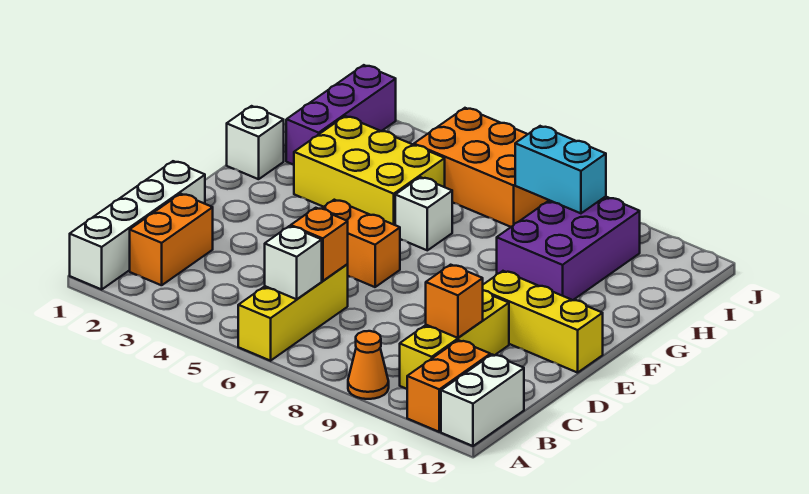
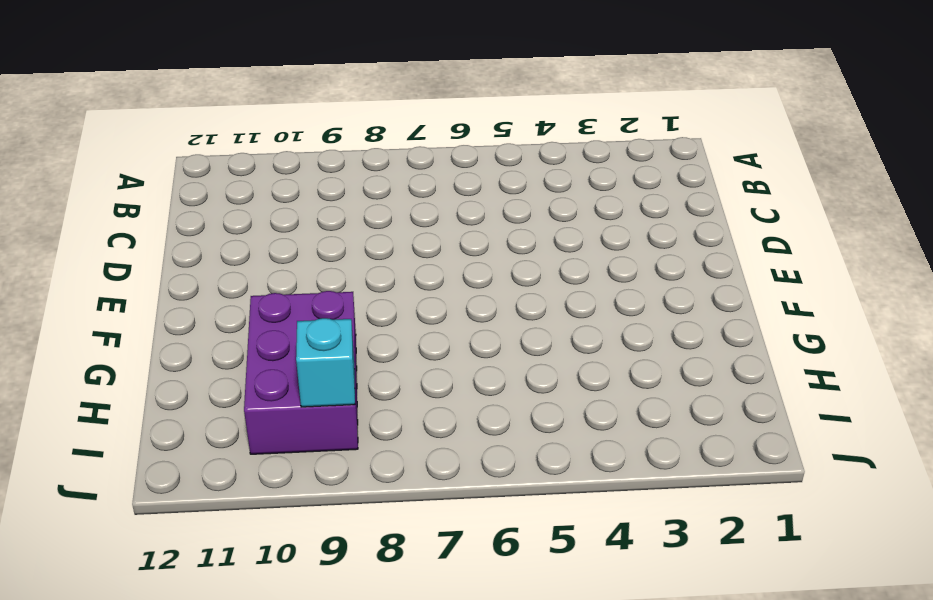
cyan 1x1 brick [296,318,355,407] -> cyan 1x2 brick [515,126,606,213]
none -> white 1x4 brick [70,161,205,289]
none -> yellow 1x3 brick [238,264,348,361]
none -> orange 1x1 cone [348,331,389,399]

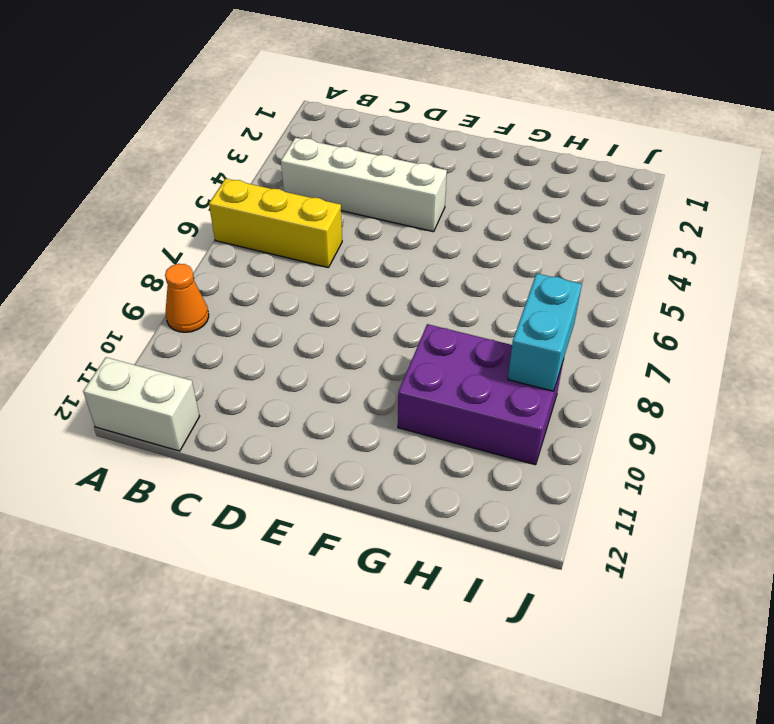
white 1x4 brick [281,138,447,232] -> white 1x4 brick moved to [70,161,205,289]
none -> orange 1x2 brick [407,340,490,432]
none -> orange 1x2 brick [130,194,213,285]
none -> yellow 1x3 brick [400,290,509,389]

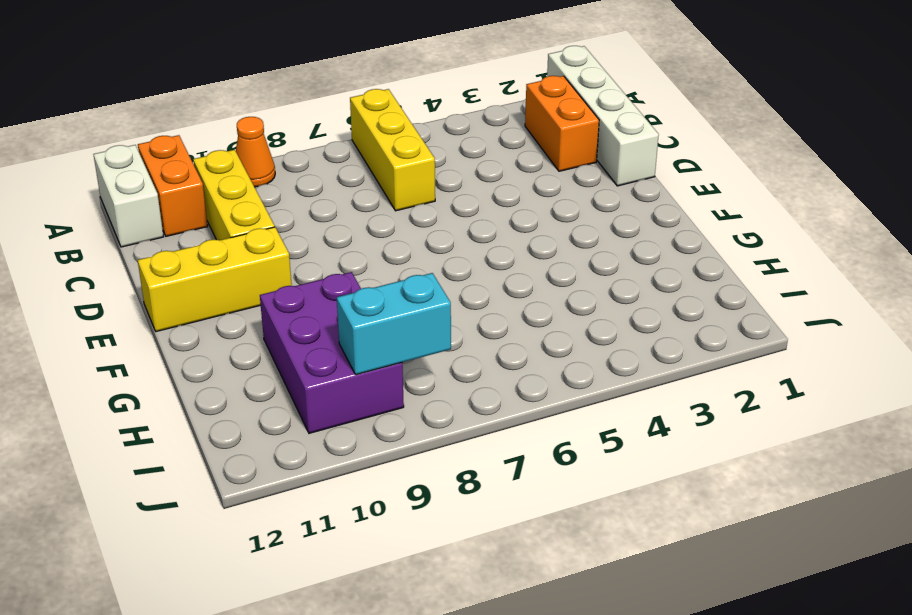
none -> orange 1x2 brick [322,200,400,287]
none -> white 1x1 brick [227,106,284,179]
none -> yellow 2x3 brick [294,116,445,225]

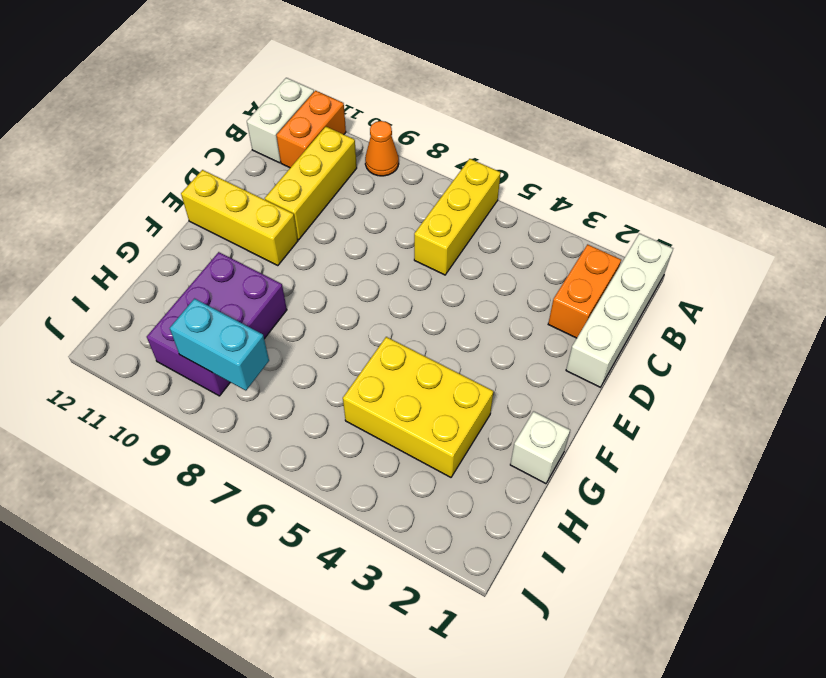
none -> orange 1x2 brick [322,200,400,287]
none -> white 1x1 brick [395,177,452,250]
none -> purple 1x3 brick [286,65,396,165]

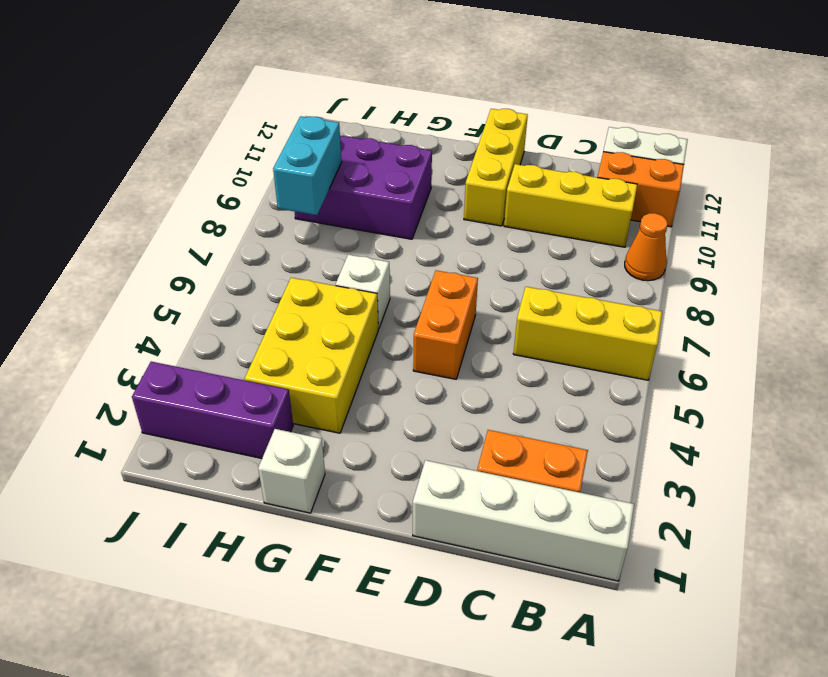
none -> orange 2x3 brick [414,108,549,227]
none -> white 1x1 brick [265,226,322,299]
none -> orange 1x1 brick [291,208,348,281]

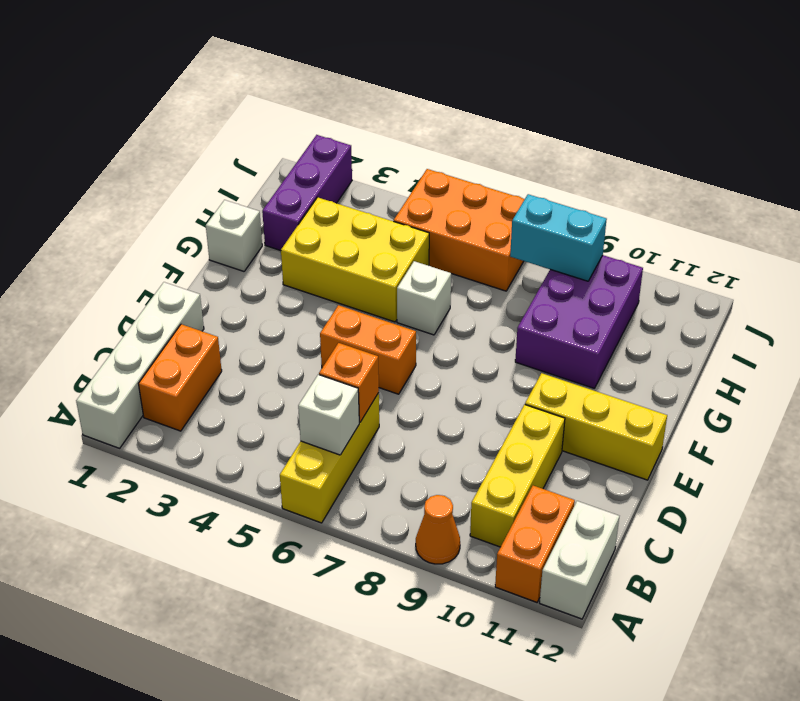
none -> orange 1x1 brick [426,265,483,338]

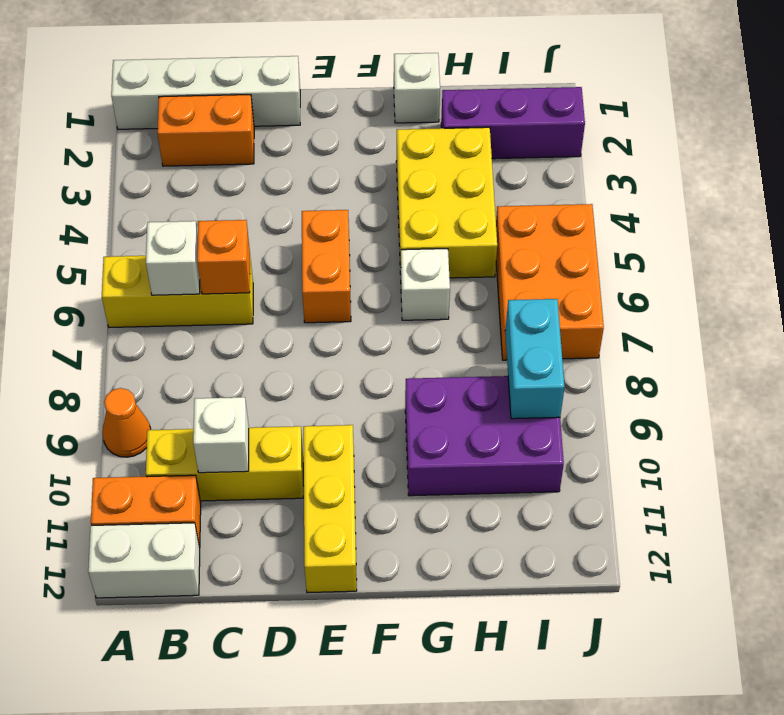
white 1x1 brick [193,397,249,473] -> orange 1x1 brick [426,265,483,338]

